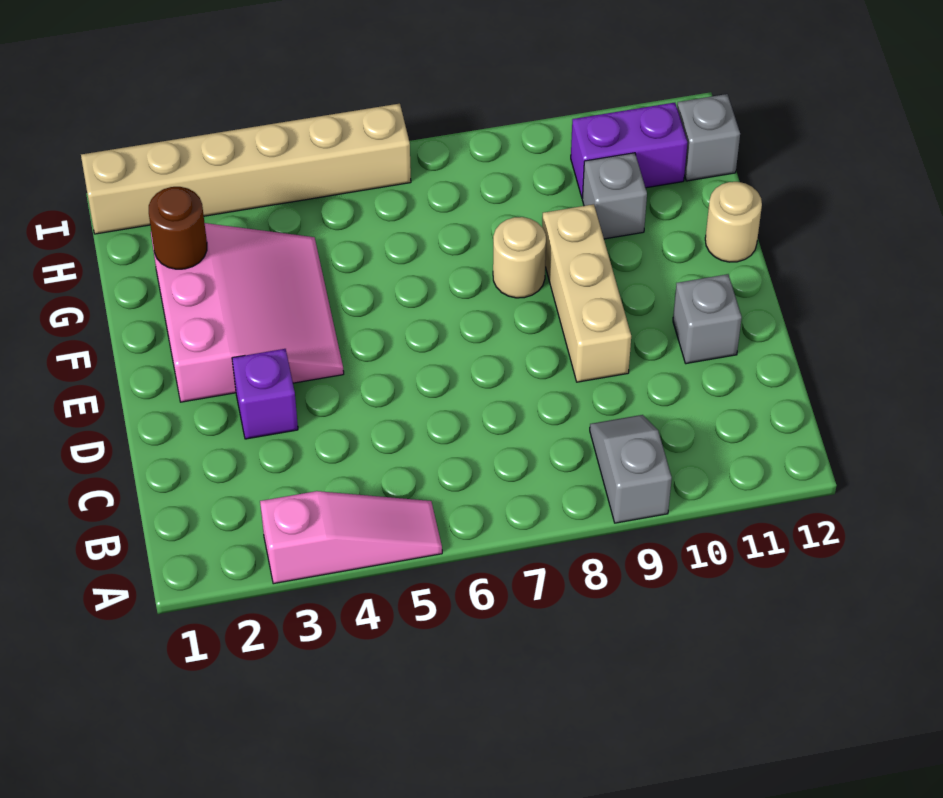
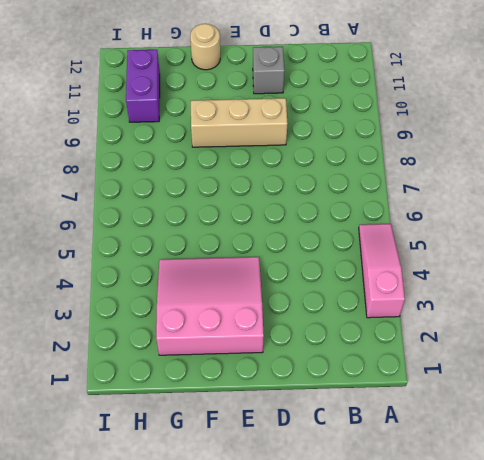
none -> grey 1x2 slope [590,415,672,523]
none -> purple 1x1 brick [232,349,298,439]
none -> tan 1x1 round brick [493,217,546,298]

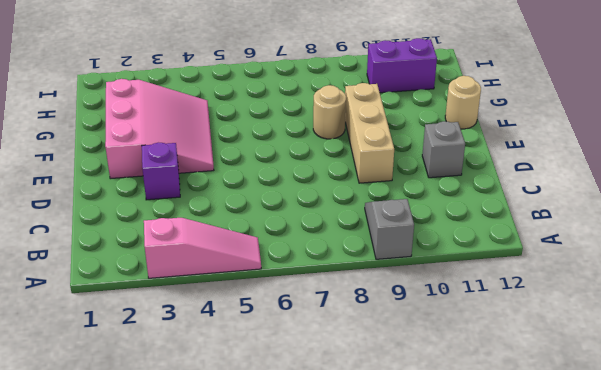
none -> grey 1x1 brick [582,153,647,239]
none -> grey 1x1 brick [677,94,740,181]
none -> tan 1x6 brick [81,104,411,234]

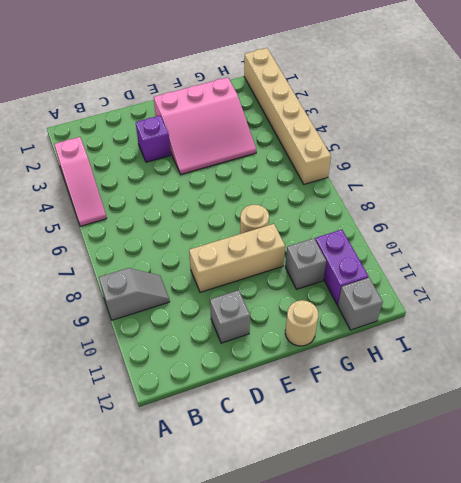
none -> brown 1x1 round brick [149,187,207,269]

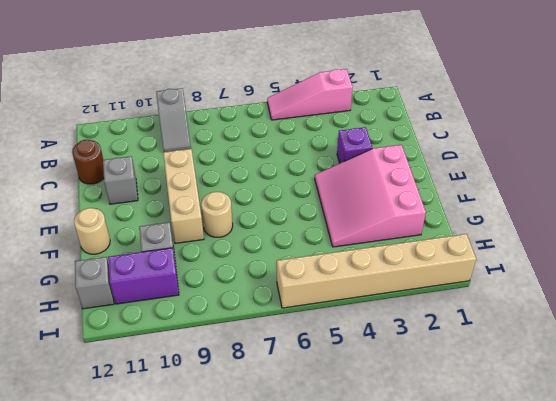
brown 1x1 round brick [72,140,104,184] -> brown 1x1 round brick moved to [149,187,207,269]

